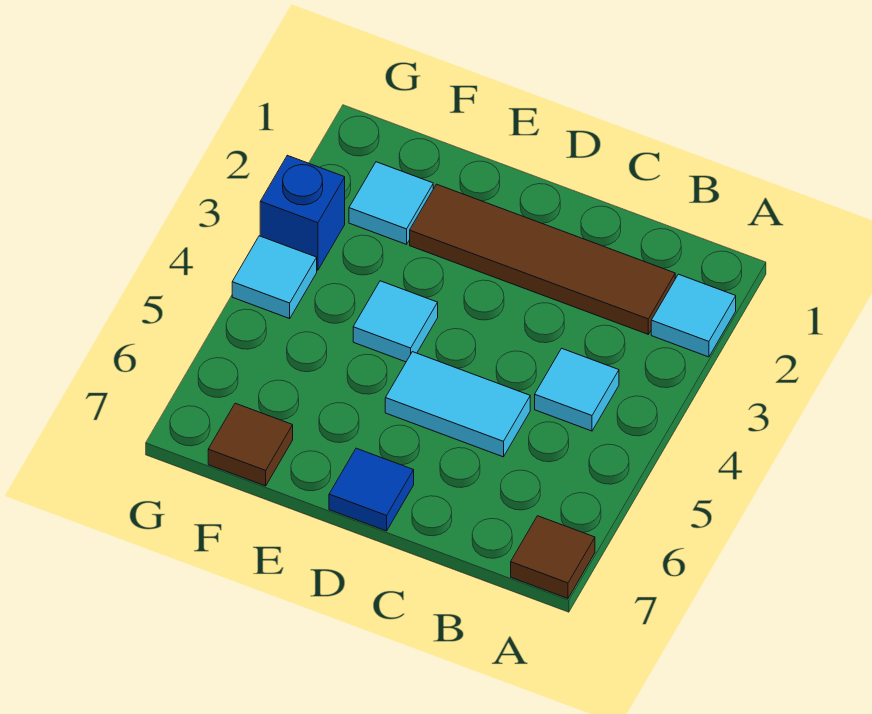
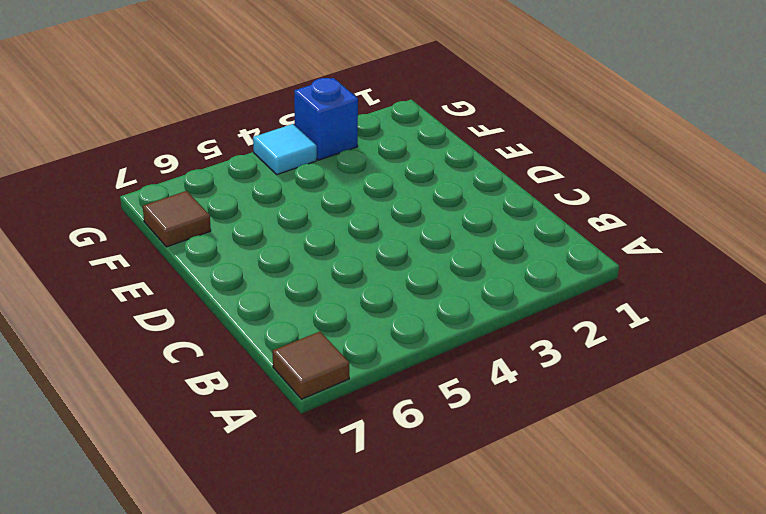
none -> cyan 1x1 tile [651,274,736,357]
none -> brown 1x4 tile [410,184,675,334]

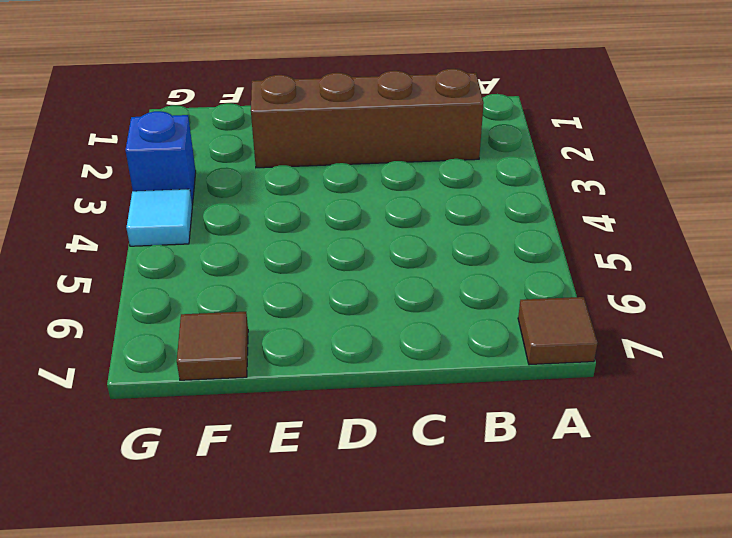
brown 1x4 brick [251,69,484,168] -> brown 1x4 tile [410,184,675,334]
none -> cyan 1x1 tile [651,274,736,357]
none -> cyan 1x1 tile [535,348,619,431]

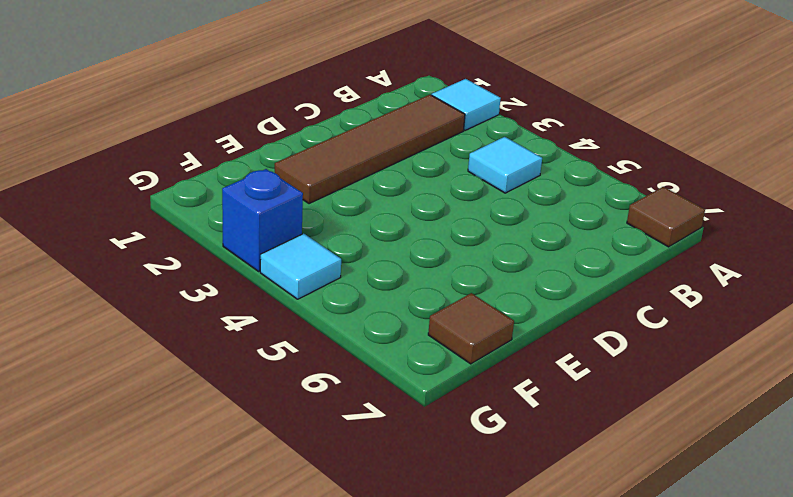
none -> cyan 1x2 tile [385,352,530,457]
none -> blue 1x1 tile [329,448,414,531]

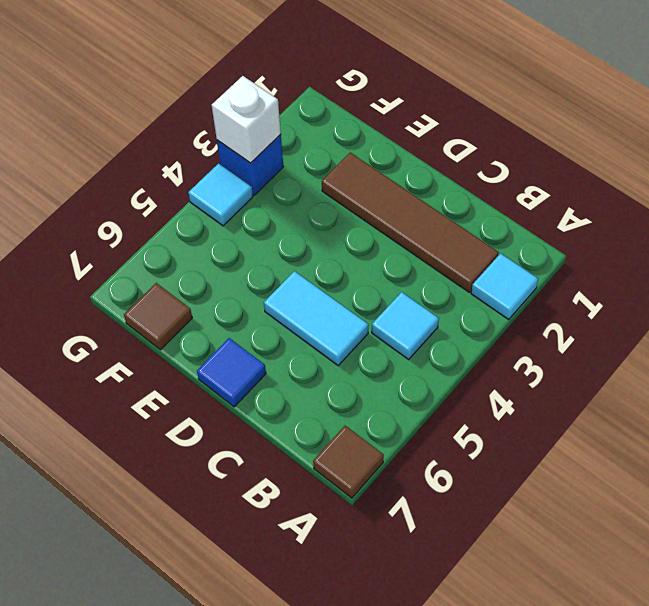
white 1x1 brick [212,76,281,163] -> none
none -> cyan 1x1 tile [353,281,438,362]
none -> cyan 1x1 tile [349,162,433,244]

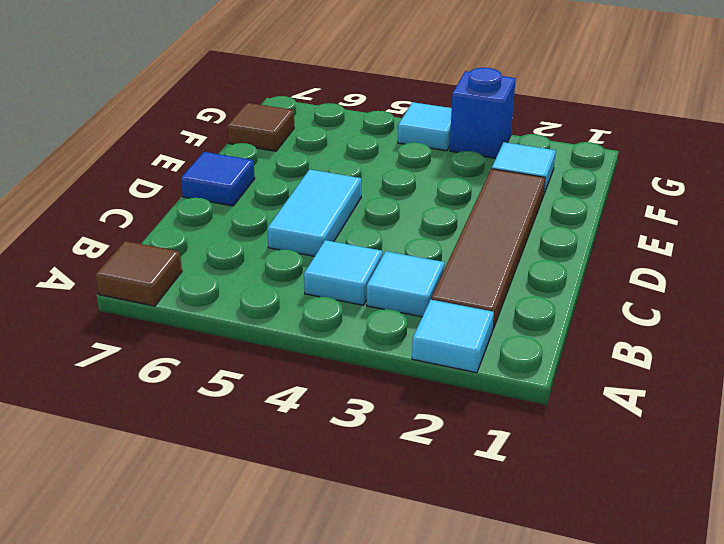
cyan 1x1 tile [367,251,445,317] -> cyan 1x1 tile moved to [353,281,438,362]

